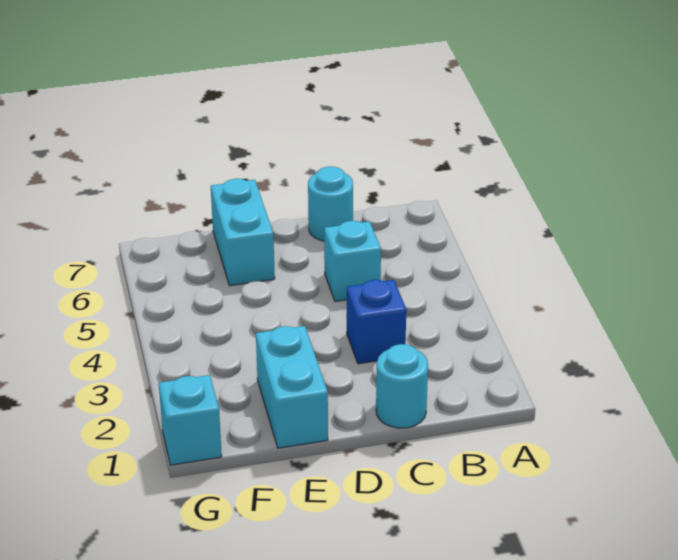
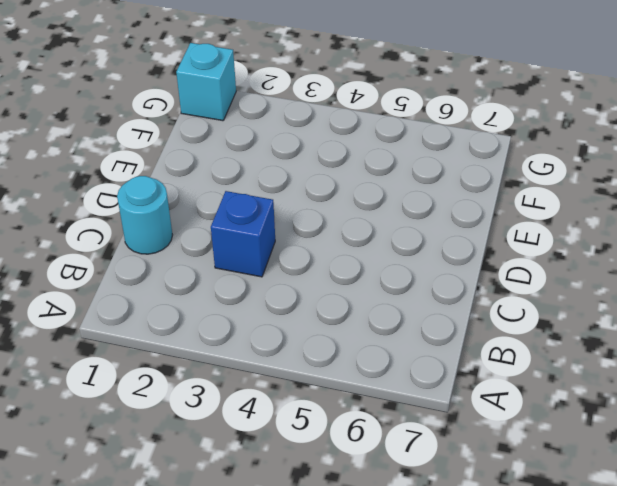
none -> cyan 1x1 brick [324,221,381,302]
none -> cyan 1x1 round brick [308,167,353,241]

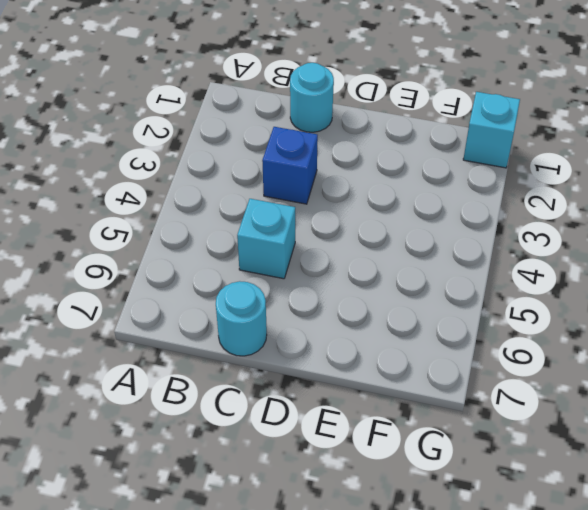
none -> cyan 1x2 brick [256,326,328,448]
none -> cyan 1x2 brick [211,179,275,286]

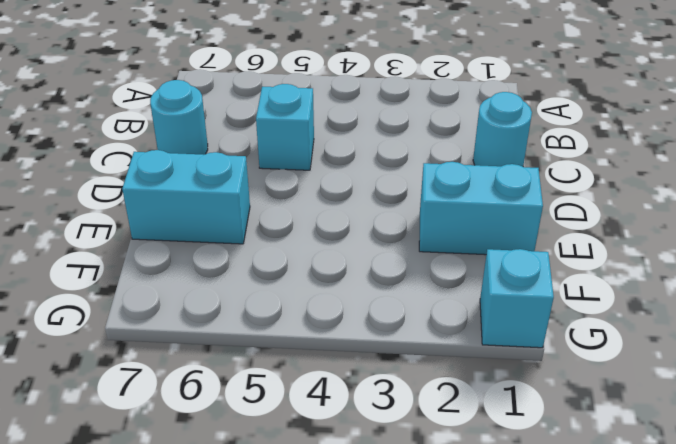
none -> blue 1x1 brick [347,280,406,364]

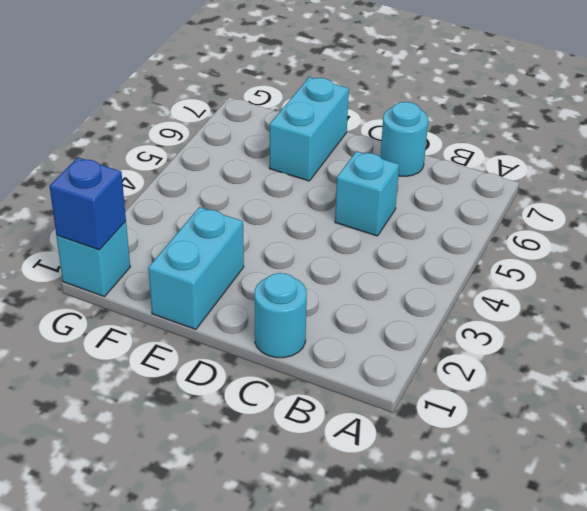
blue 1x1 brick [49,158,126,250] -> blue 1x1 brick moved to [347,280,406,364]

